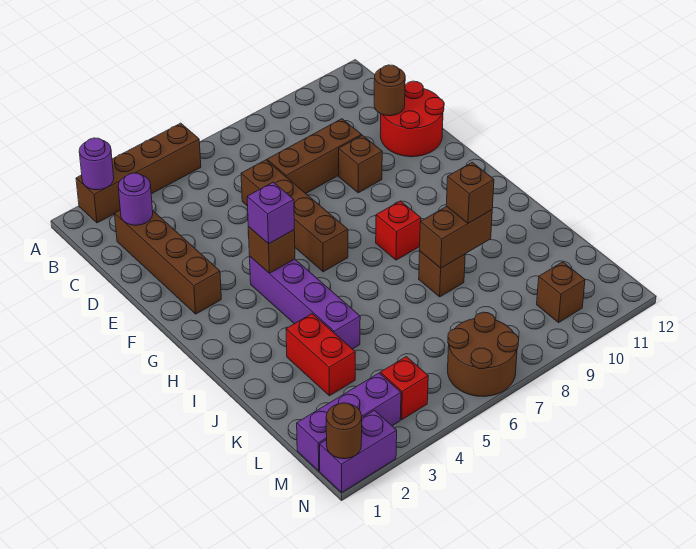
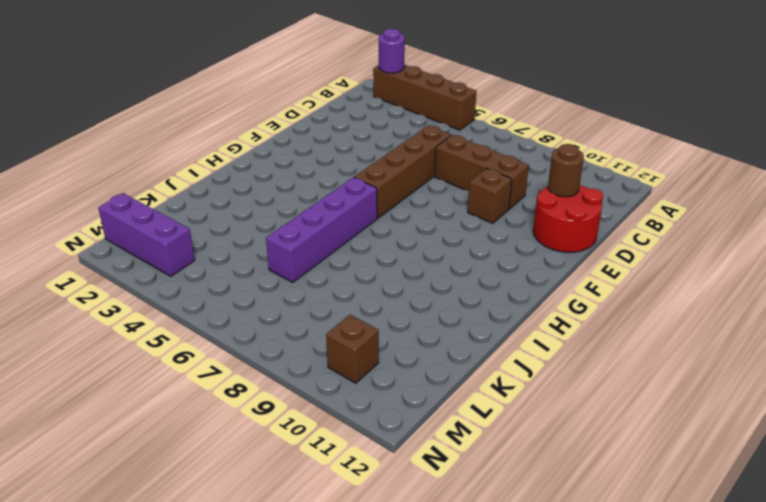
purple 1x4 brick [266,177,377,282] -> purple 1x4 brick moved to [250,257,360,349]
none -> brown 1x4 brick [115,210,221,314]
none -> red 1x1 brick [376,201,421,260]
none -> red 1x2 brick [286,314,355,396]

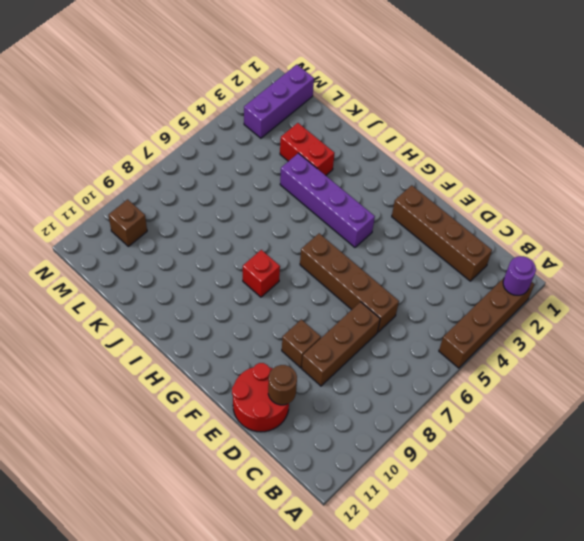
none -> brown 1x1 brick [419,251,465,297]
none -> red 1x1 brick [380,357,428,420]
none -> brown 2x2 round brick [448,312,519,397]

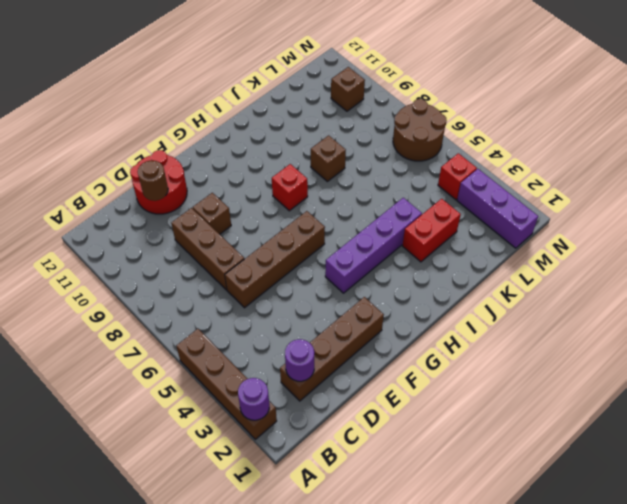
none -> purple 1x2 brick [320,410,397,492]
none -> brown 1x1 brick [248,227,295,273]
none -> brown 1x2 brick [420,206,492,268]

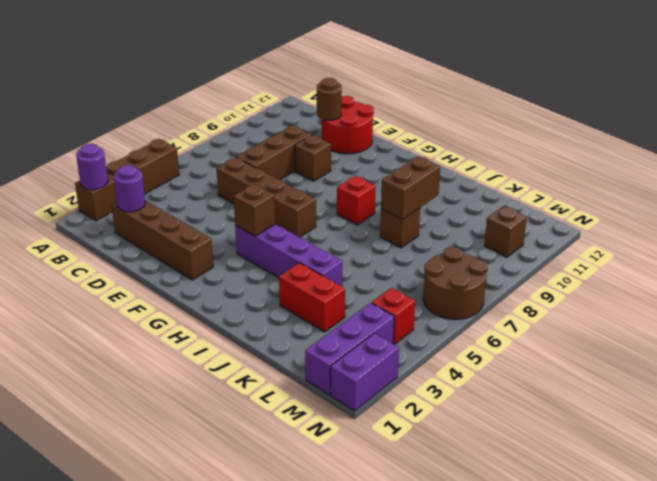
none -> brown 1x1 round brick [326,403,362,459]
none -> purple 1x1 brick [247,182,294,244]
none -> brown 1x1 brick [446,162,494,223]

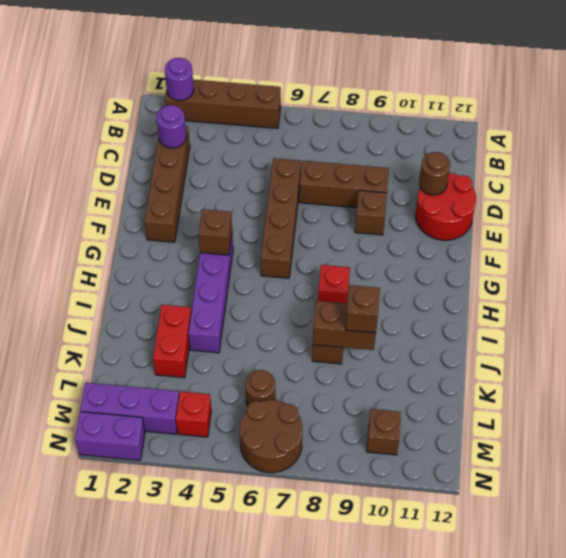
brown 1x1 round brick [245,370,275,406] -> brown 1x1 round brick moved to [326,403,362,459]
none -> purple 1x1 brick [247,182,294,244]

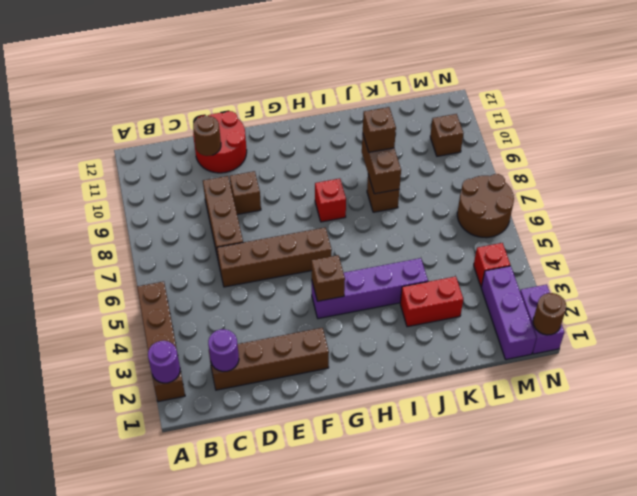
none -> purple 1x1 brick [247,182,294,244]

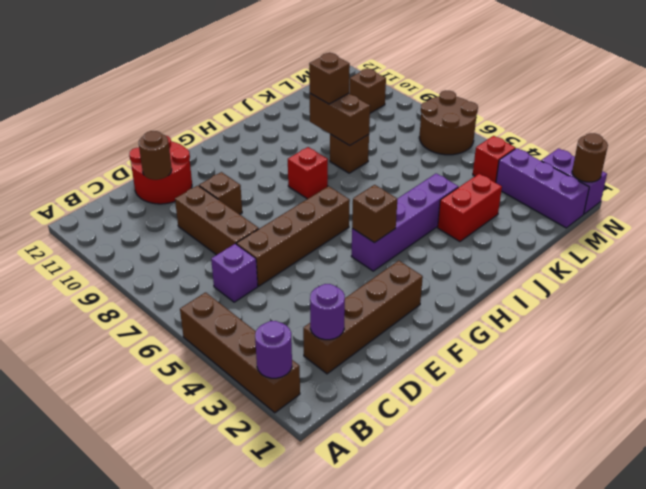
purple 1x1 brick [211,244,258,302] -> purple 1x1 brick moved to [247,182,294,244]

